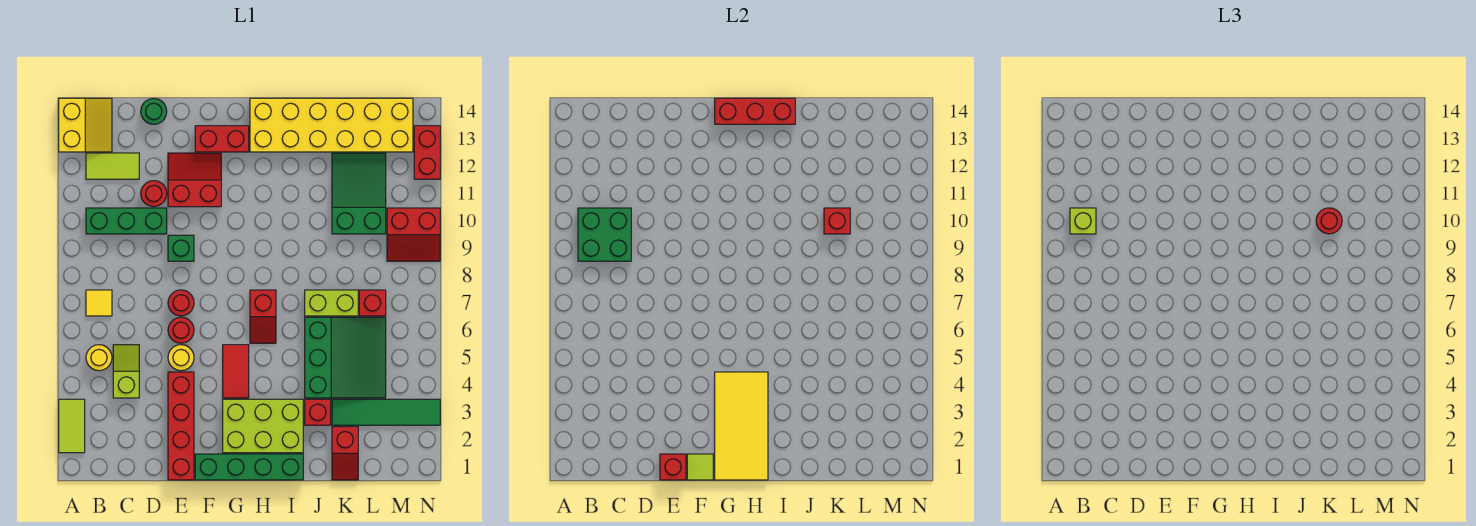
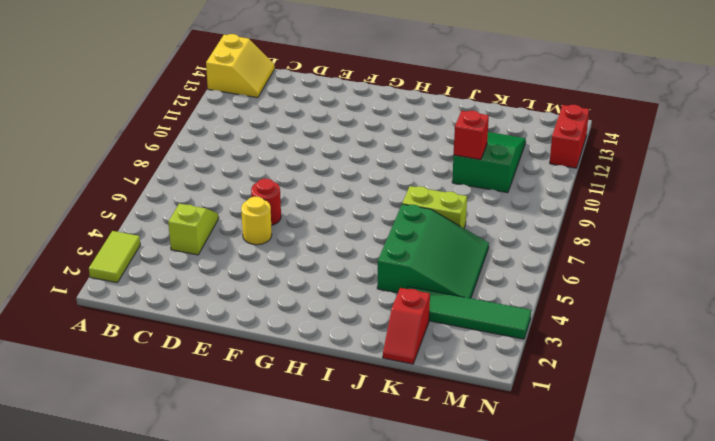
none -> yellow 1x1 round brick [86,345,112,371]
none -> yellow 1x1 tile [86,290,112,316]
none -> green 1x3 brick [86,208,167,234]
none -> lime 1x2 tile [86,153,139,179]

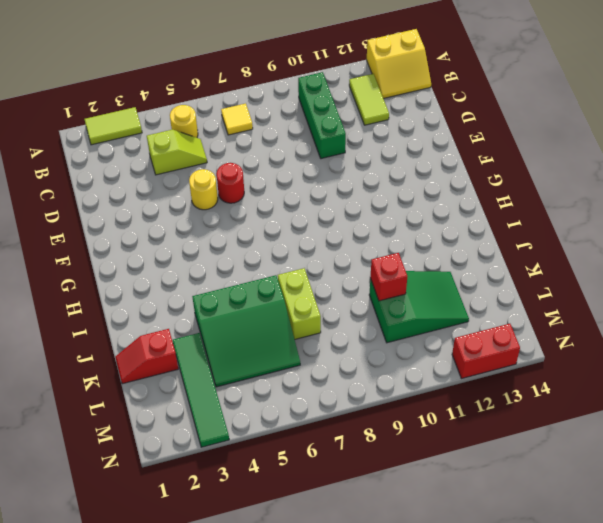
none -> red 1x1 round brick [141,181,167,207]
none -> green 1x1 round brick [141,98,167,124]
none -> red 1x4 brick [168,372,194,480]
none -> red 1x1 round brick [168,290,194,316]

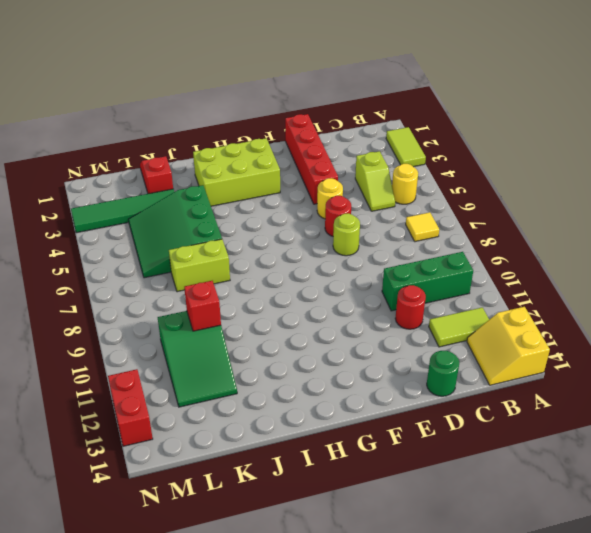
lime 1x1 round brick [333,213,360,256] -> red 1x1 round brick [168,290,194,316]
none -> green 1x1 brick [168,235,194,261]
none -> red 2x2 slope [168,153,221,207]
none -> green 1x4 brick [195,454,303,480]
none -> red 1x2 brick [195,126,249,152]

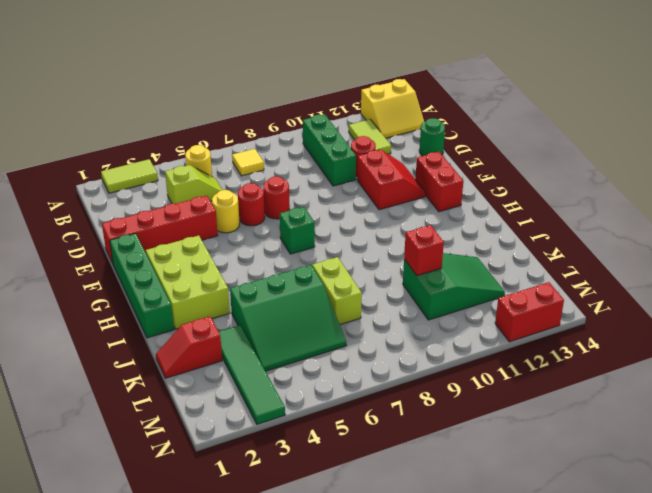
green 1x1 brick [280,207,315,254] -> green 1x1 brick moved to [168,235,194,261]
none -> red 1x2 tile [223,345,249,398]
none -> red 1x2 slope [250,290,276,343]
none -> yellow 2x6 brick [250,98,413,152]
none -> red 1x1 brick [305,399,331,425]

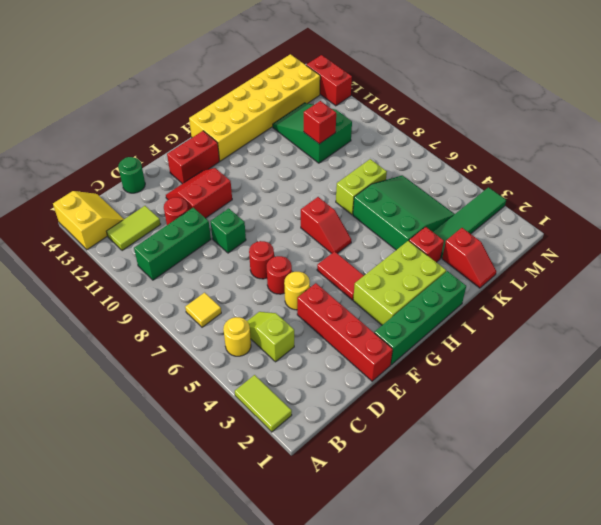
none -> red 1x1 brick [359,290,386,316]
none -> red 2x2 slope [387,208,440,261]
none -> green 2x2 brick [578,208,631,261]
none -> red 1x1 brick [660,454,686,480]

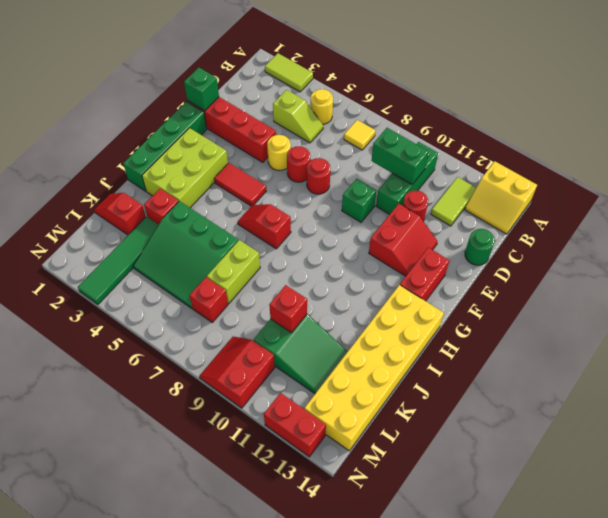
green 1x2 brick [372,128,429,184] -> green 2x2 brick [578,208,631,261]
green 1x1 brick [184,68,219,111] -> red 1x1 brick [660,454,686,480]
none -> lime 1x1 tile [687,454,713,480]
none -> yellow 2x4 tile [715,372,768,480]
none -> red 1x3 brick [715,98,795,124]
none -> lime 1x1 brick [1070,208,1096,234]

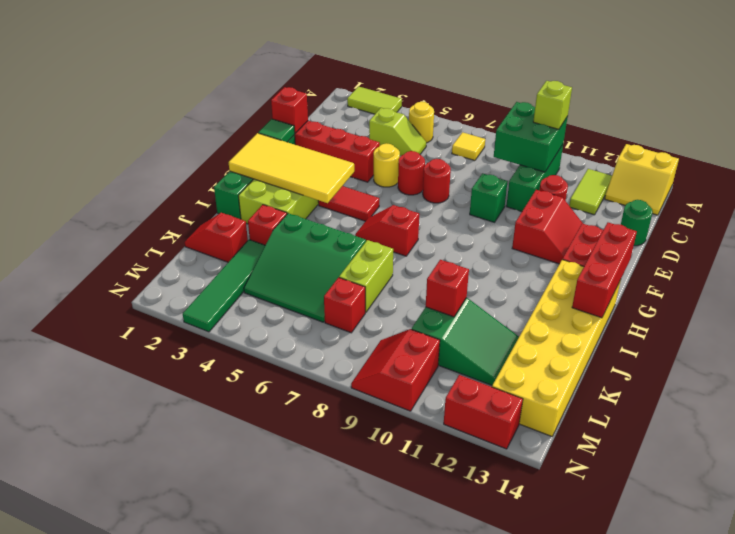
green 1x1 tile [258,119,295,142] -> lime 1x1 tile [687,454,713,480]
none -> red 1x1 round brick [1316,208,1342,234]

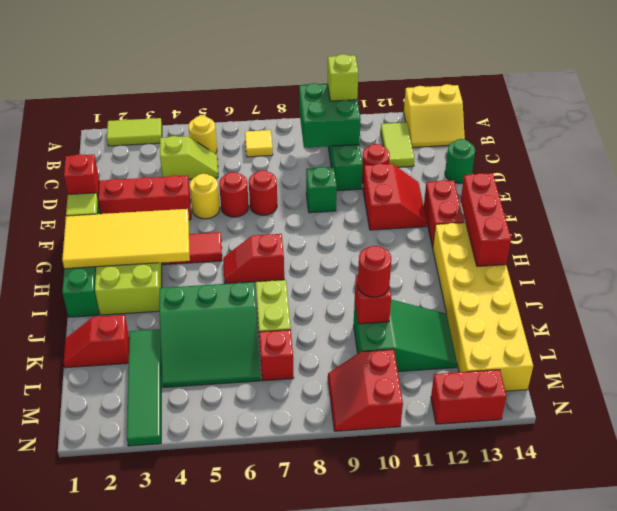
none -> red 1x1 brick [305,399,331,425]

